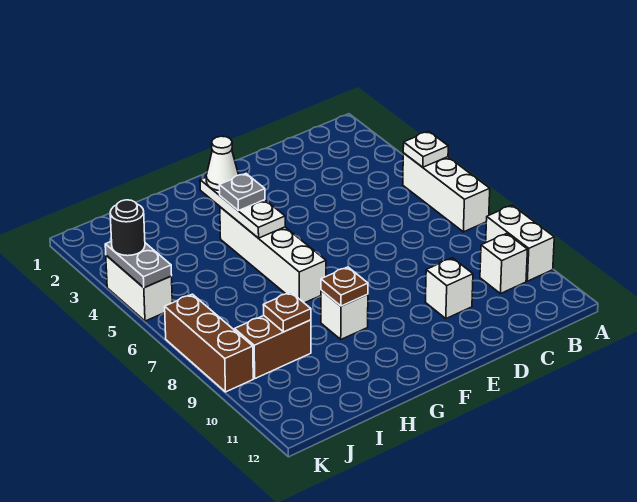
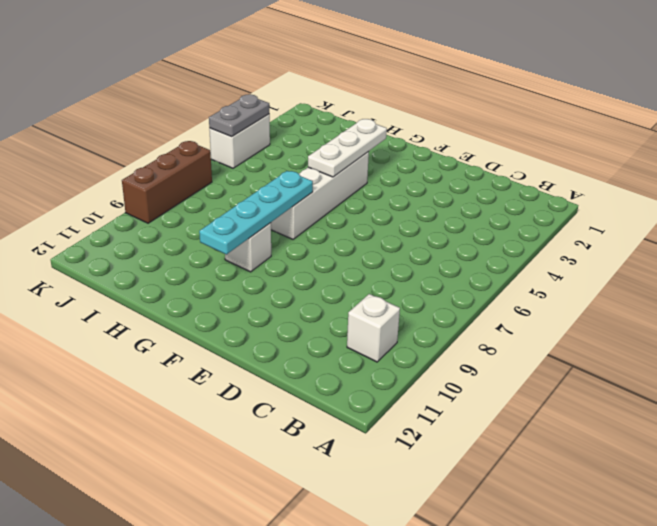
cyan 1x4 plate [199,171,313,254] -> brown 1x1 plate [321,267,368,306]
none -> white 1x3 brick [403,153,490,232]
none -> white 1x2 brick [486,205,554,281]
none -> white 1x1 brick [426,258,473,319]

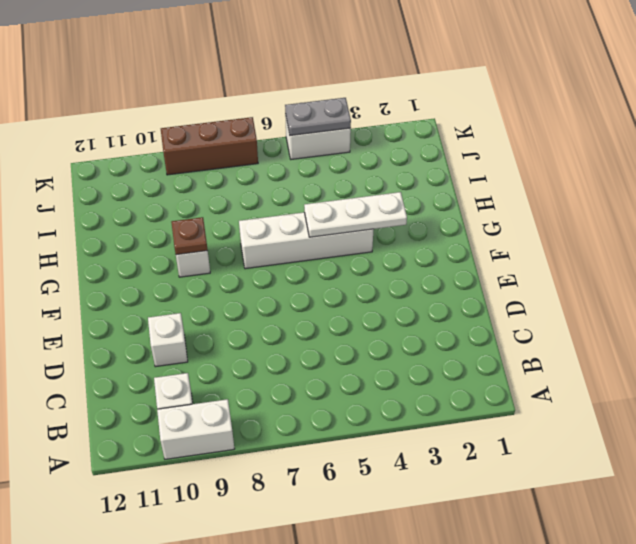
none -> white 1x3 brick [403,153,490,232]
none -> brown 1x2 brick [235,316,311,378]
none -> white 1x1 plate [403,131,448,167]

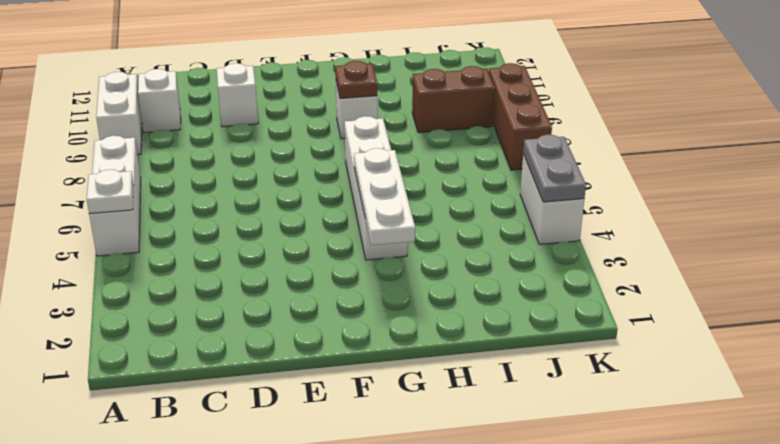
none -> brown 1x1 plate [264,292,311,332]
none -> white 1x1 cone [206,136,238,191]
none -> grey 1x1 plate [219,174,265,211]

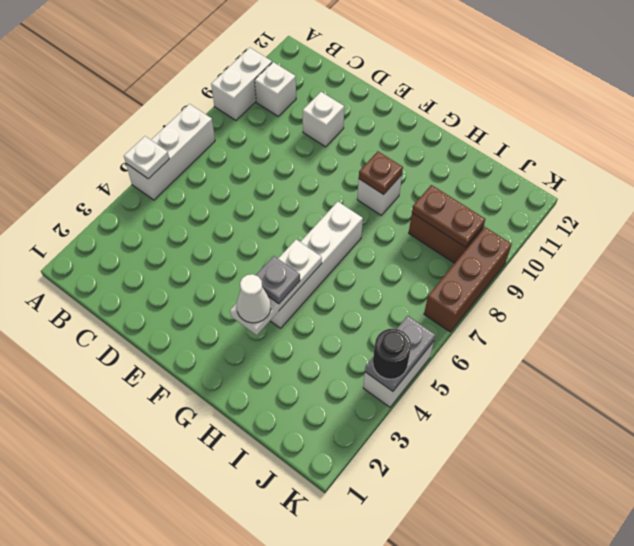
brown 1x2 plate [412,185,485,247] -> brown 1x1 plate [264,292,311,332]

